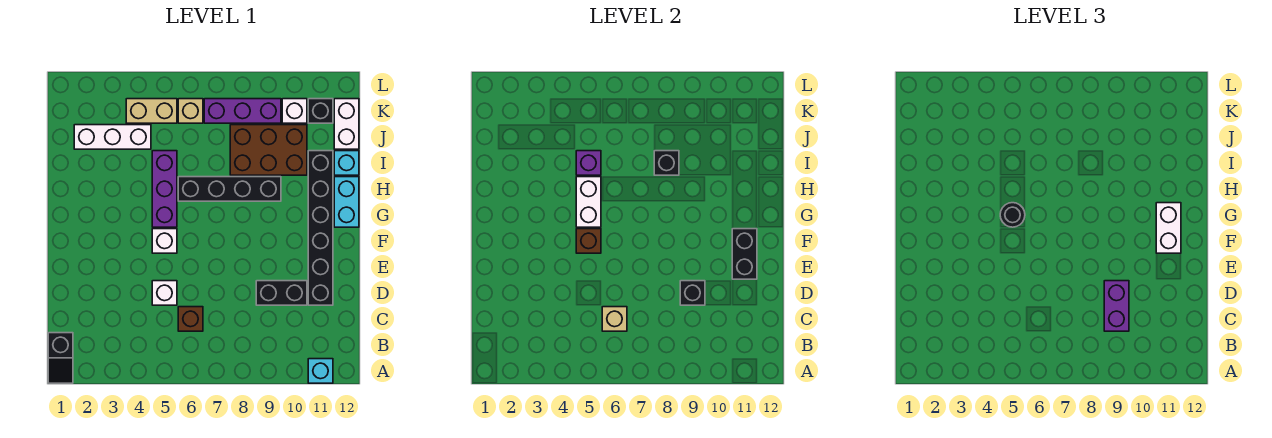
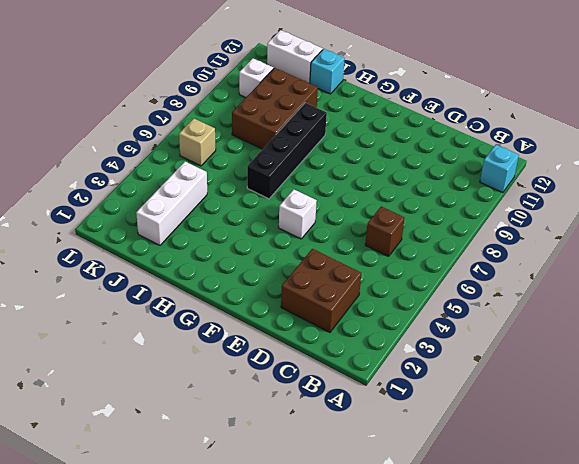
brown 2x2 brick [281,249,361,332] -> none
none -> black 1x2 slope [48,333,73,383]
none -> white 1x1 brick [152,281,177,305]
none -> black 1x2 brick [256,281,307,305]

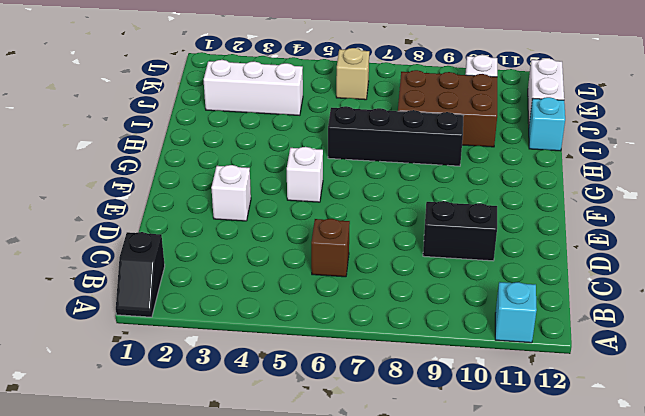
white 1x1 brick [211,165,251,221] -> white 1x1 brick moved to [152,281,177,305]
none -> black 1x6 brick [308,151,333,305]
none -> purple 1x3 brick [152,151,177,227]
none -> cyan 1x2 brick [334,177,359,227]

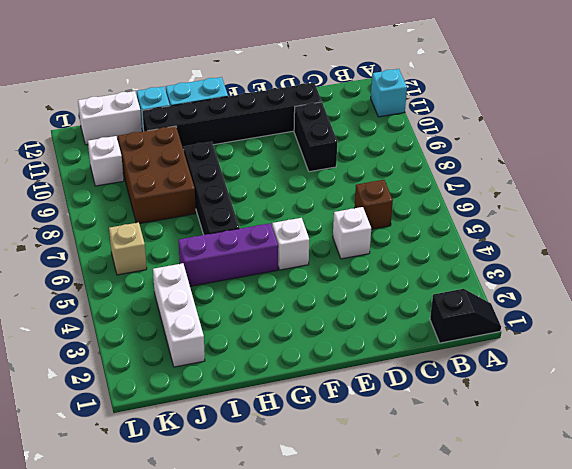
none -> tan 1x2 brick [126,99,177,123]
none -> purple 1x3 brick [204,99,281,123]
none -> black 1x1 brick [308,99,333,123]

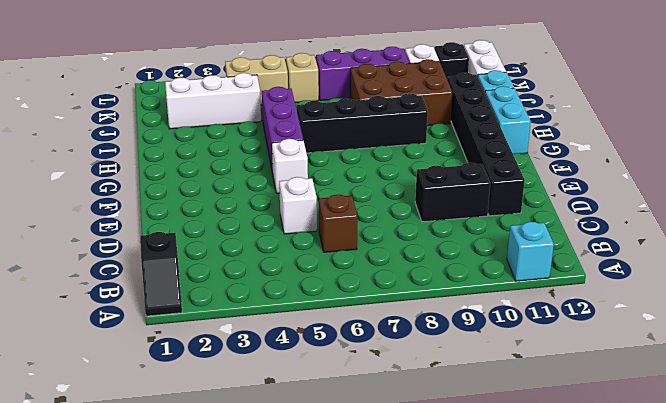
none -> tan 1x1 brick [602,307,627,331]
none -> black 1x1 brick [680,281,705,305]
none -> black 1x2 brick [732,229,757,279]

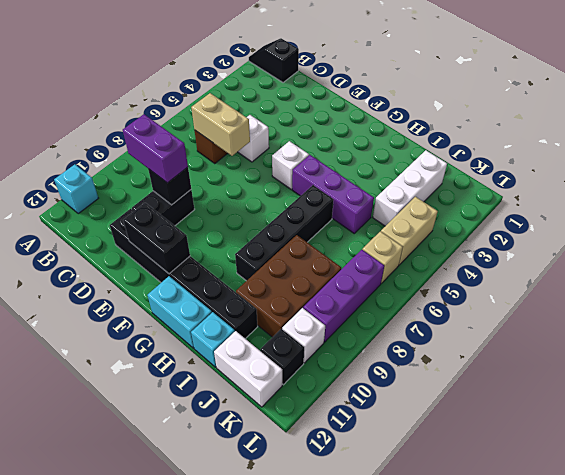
tan 1x2 brick [191,93,250,156] -> tan 1x1 brick [602,307,627,331]
none -> brown 1x1 brick [576,229,601,253]
none -> white 1x2 brick [576,177,601,227]
none -> purple 1x1 brick [576,151,601,175]

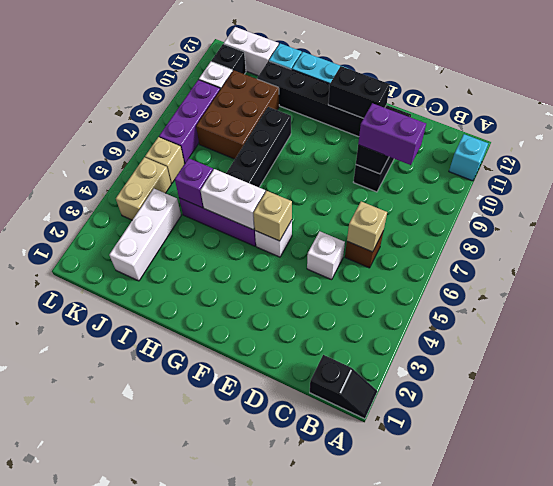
tan 1x1 brick [253,191,292,241] -> brown 1x1 brick [576,229,601,253]
none -> black 1x1 brick [654,151,679,175]
none -> white 1x2 brick [1156,203,1181,253]
none -> black 1x1 round brick [1000,203,1025,227]

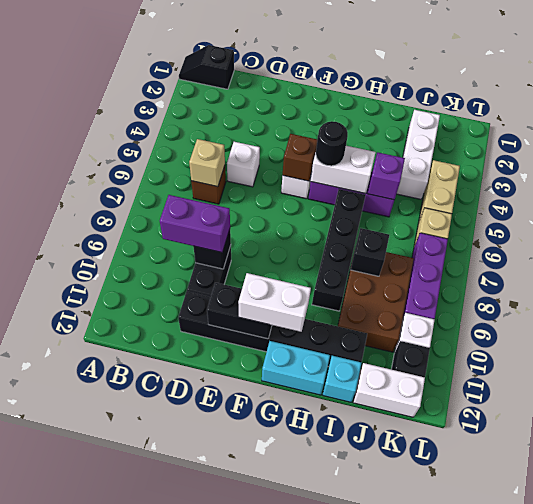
none -> cyan 1x1 brick [308,359,333,383]

